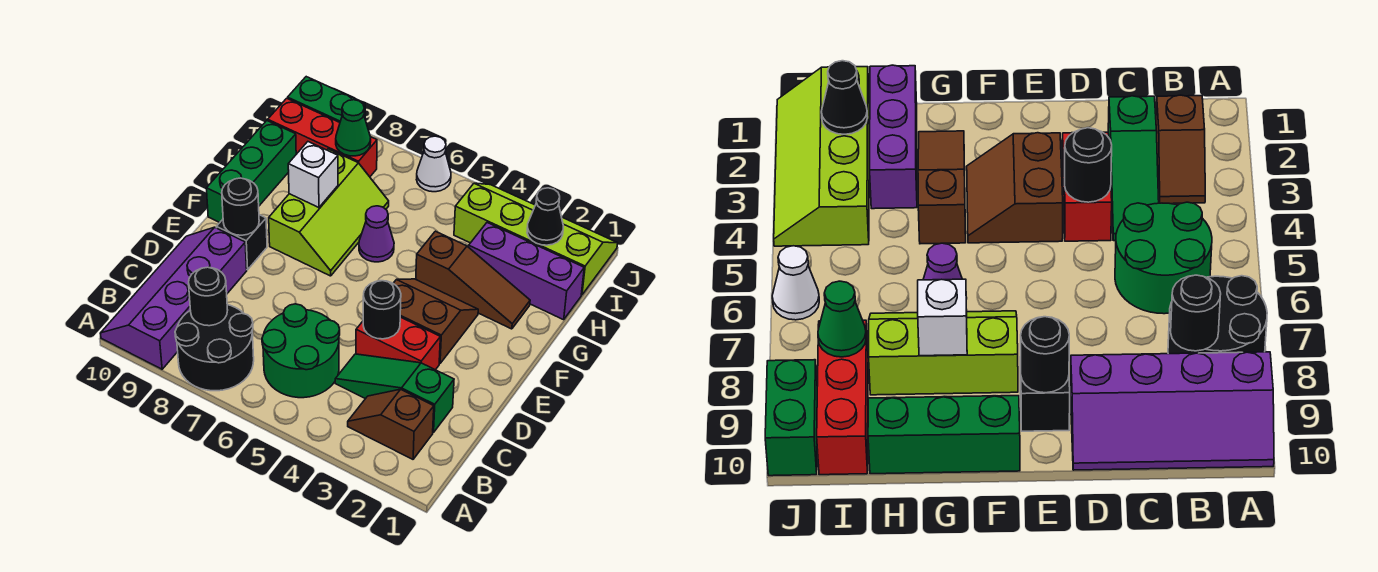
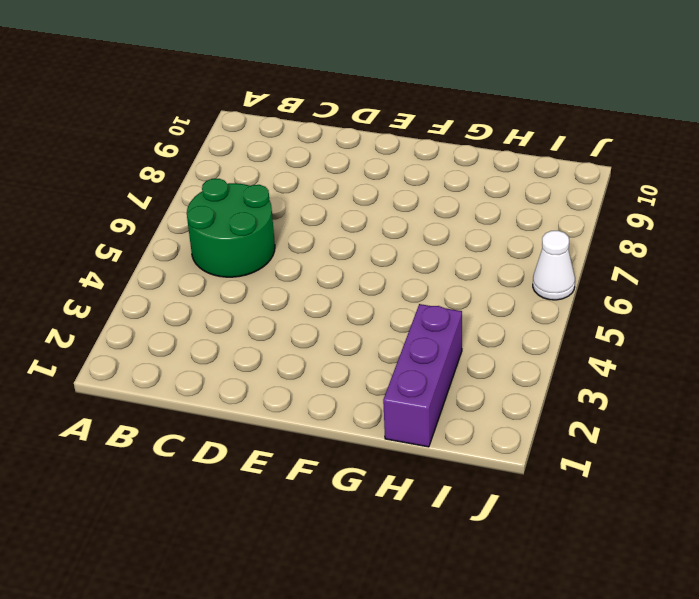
none -> black 2x2 round brick [175,305,254,391]
none -> purple 2x4 slope [100,227,247,369]
none -> brown 1x2 slope [348,389,434,459]

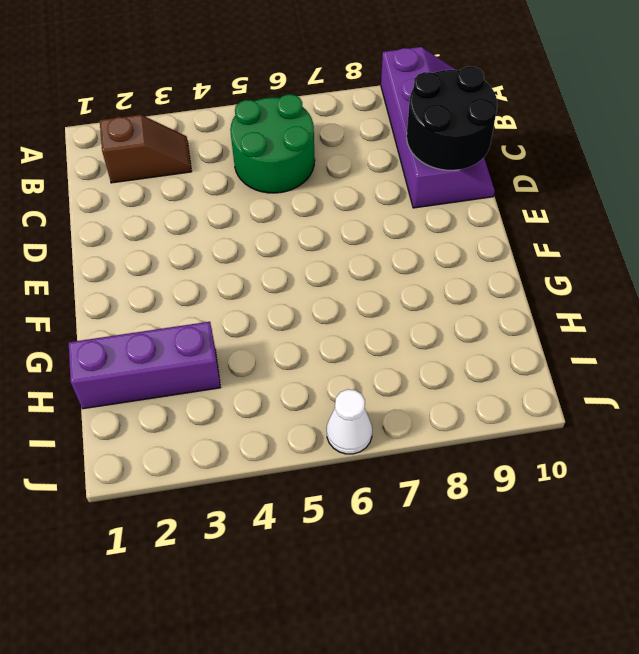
black 2x2 round brick [407,66,497,170] -> black 2x2 round brick moved to [175,305,254,391]
none -> green 1x3 slope [335,354,454,433]
none -> red 1x2 brick [356,317,440,370]
none -> brown 2x2 slope [393,279,478,364]

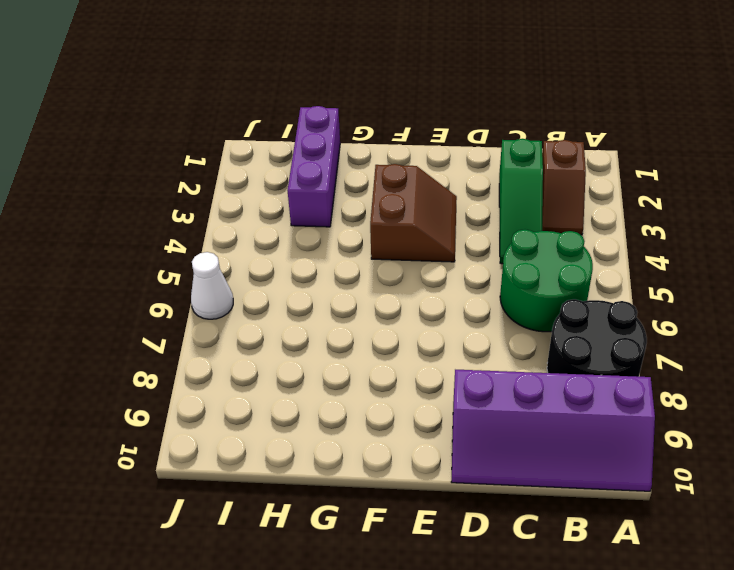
brown 2x2 slope [370,164,457,262] -> brown 2x2 slope turned to [393,279,478,364]
none -> red 1x2 brick [356,317,440,370]
none -> black 1x1 brick [217,215,267,270]
none -> lime 2x3 slope [269,149,389,276]

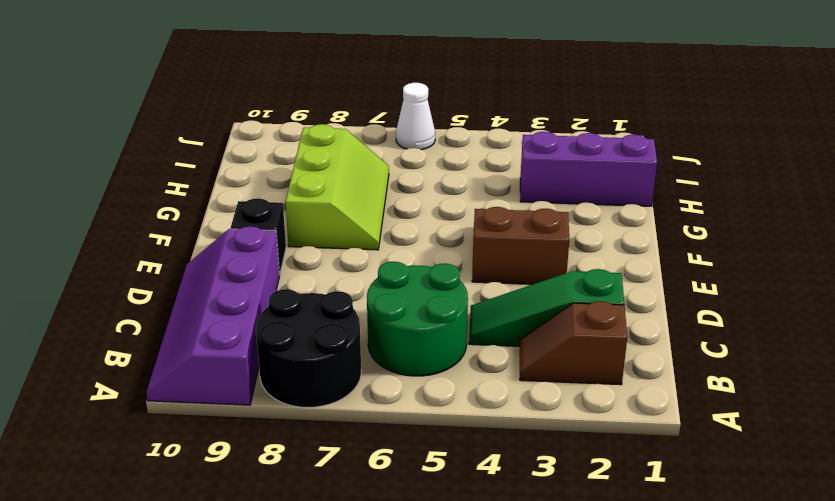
none -> red 1x2 brick [356,317,440,370]
none -> green 1x3 brick [206,121,296,222]
none -> brown 1x3 slope [416,231,530,329]

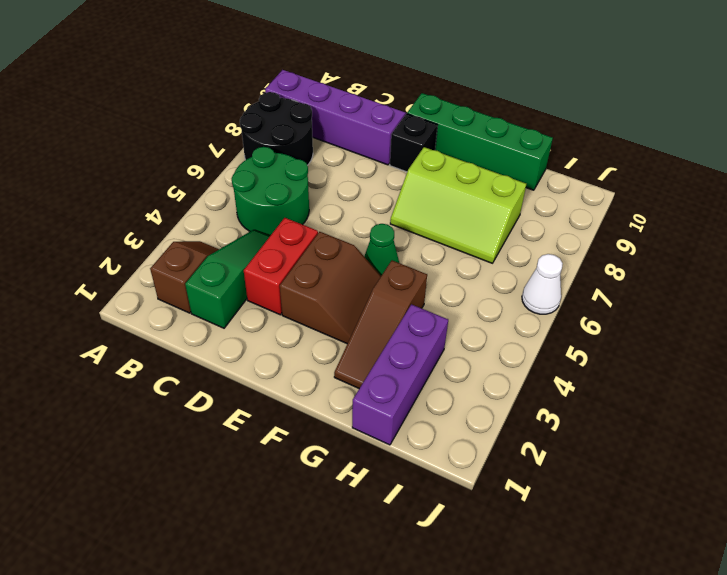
green 1x4 brick [407,93,553,190] -> green 1x3 brick [206,121,296,222]
green 1x1 cone [364,224,399,276] -> green 1x1 cone moved to [336,100,371,156]
none -> purple 1x1 cone [359,206,394,262]
none -> lime 2x4 slope [454,183,618,295]
none -> red 1x3 brick [268,98,377,177]

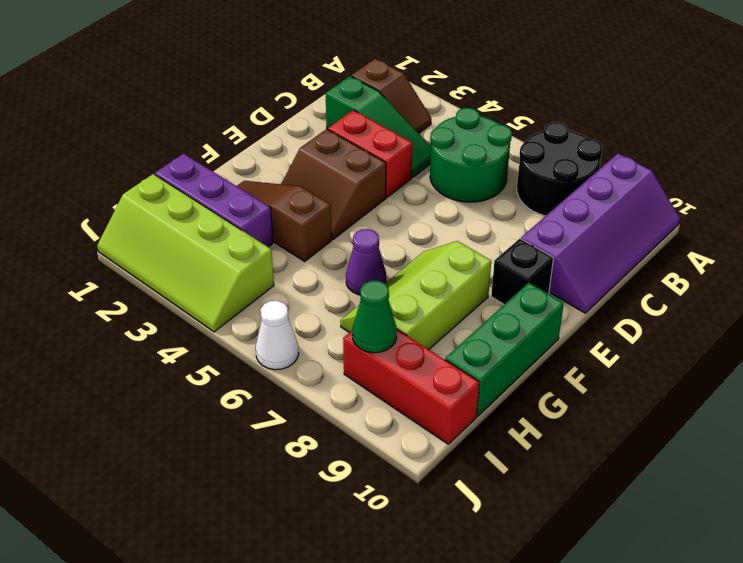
none -> green 1x2 brick [288,77,365,122]
none -> black 1x1 round brick [189,267,228,326]
none -> black 1x1 round brick [363,281,401,339]

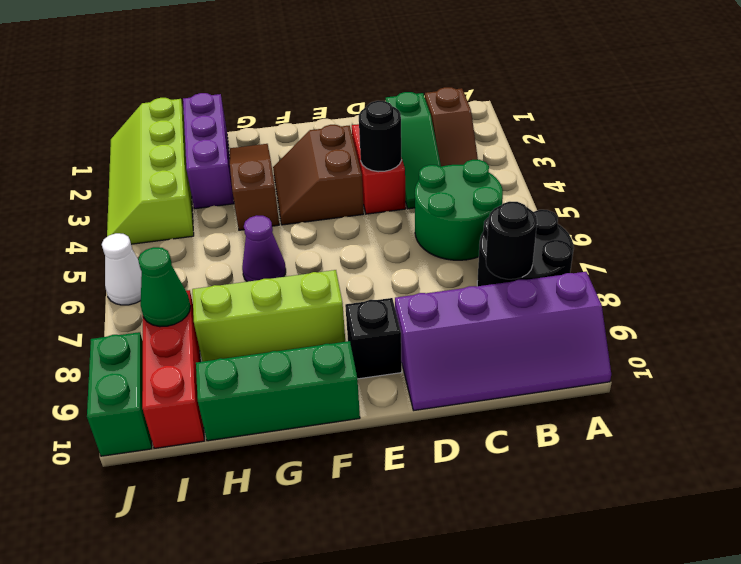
none -> black 1x1 round brick [222,178,259,235]
none -> white 1x1 brick [288,142,338,208]
none -> black 1x1 cone [527,188,563,245]

